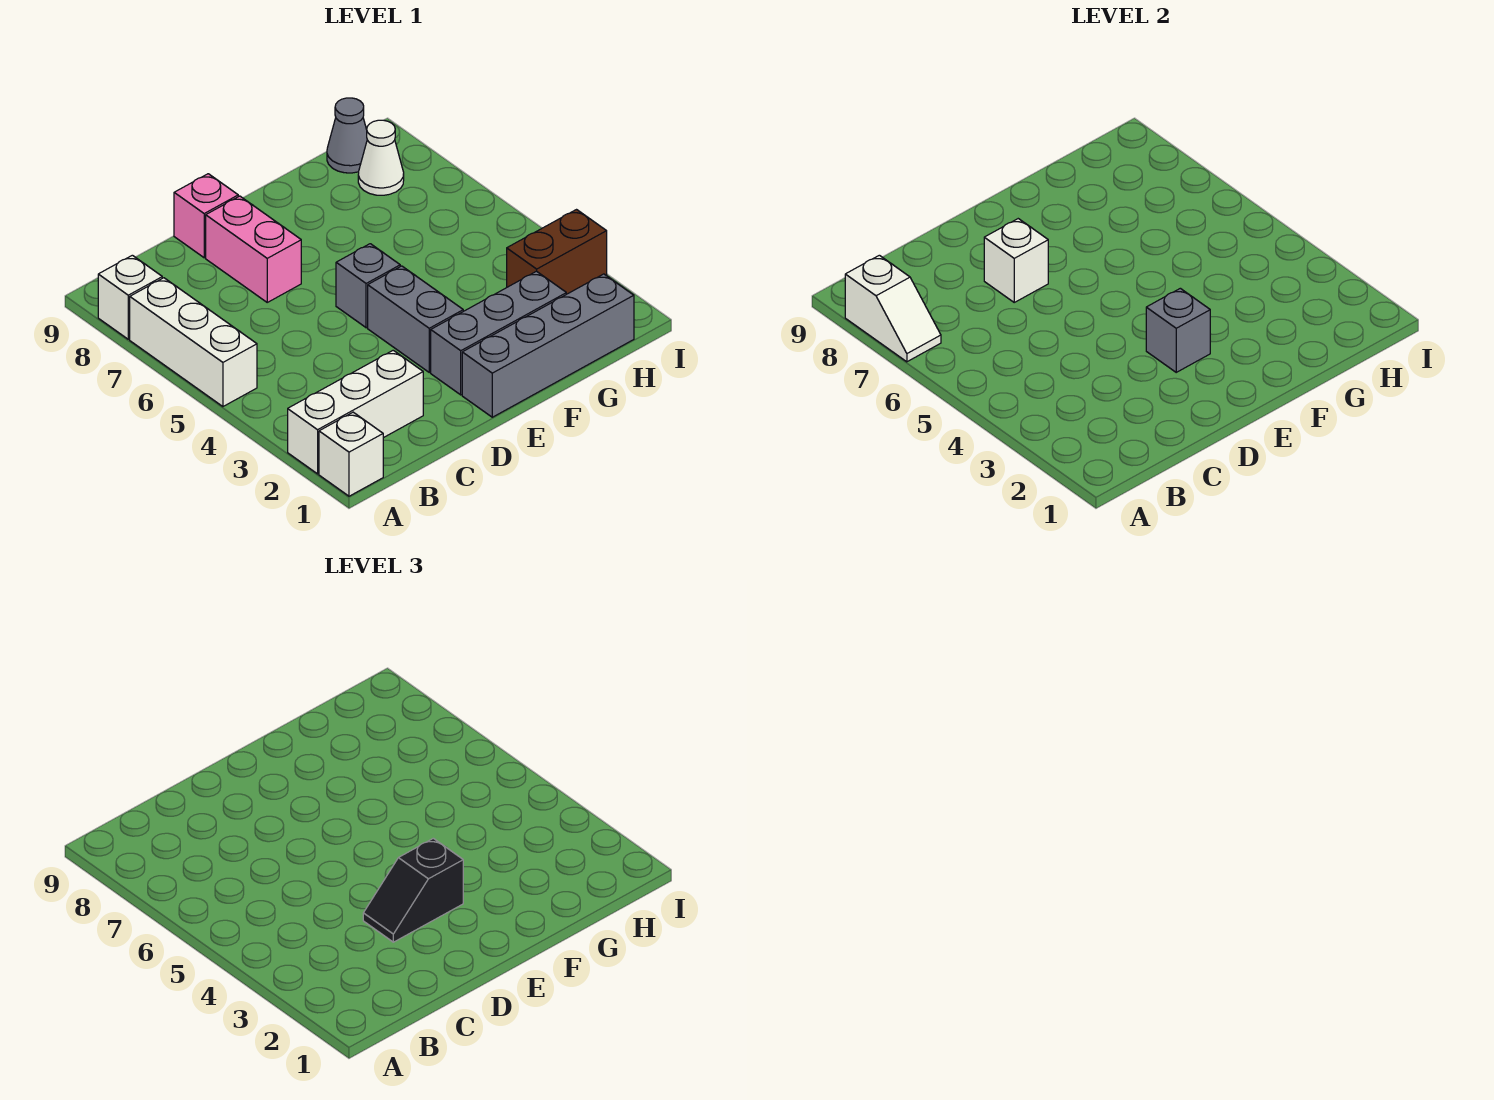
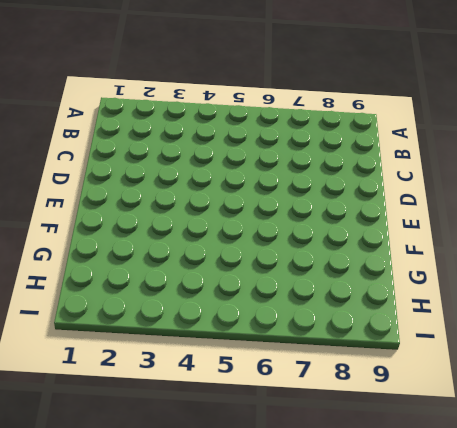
none -> white 1x1 brick [319,412,383,496]
none -> white 1x3 brick [288,350,423,474]
none -> white 1x3 brick [130,278,257,407]

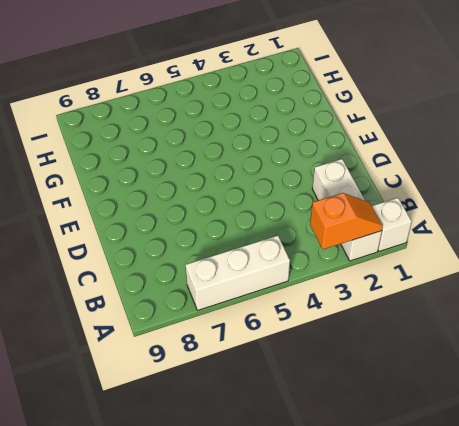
orange 1x2 slope [310,193,383,249] -> none
none -> white 1x1 brick [98,255,162,339]
none -> pink 1x2 brick [206,196,301,302]
none -> pink 1x1 brick [174,174,238,258]

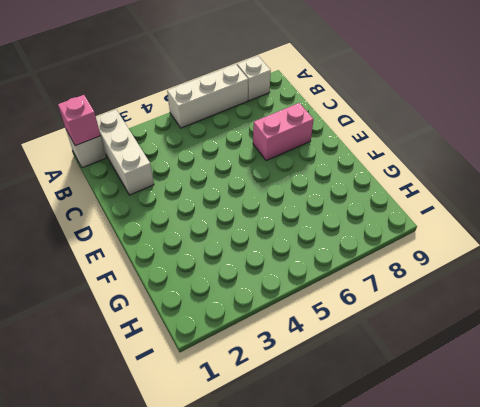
pink 1x1 brick [58,95,101,146] -> pink 1x1 brick moved to [174,174,238,258]
none -> grey 1x4 brick [462,274,634,417]
none -> grey 1x3 brick [431,271,566,395]
none -> grey 1x2 brick [368,266,463,372]

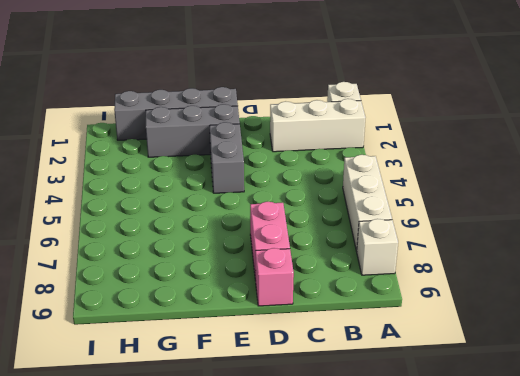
none -> grey 1x1 brick [336,244,400,328]
none -> brown 1x2 brick [507,210,607,294]
none -> white 1x1 cone [358,120,404,195]

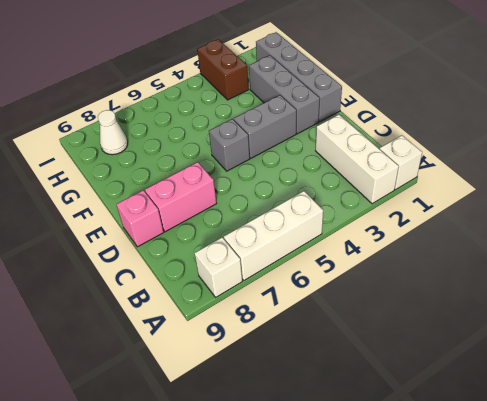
none -> grey 1x1 cone [327,98,367,173]
none -> white 1x2 slope [845,255,941,362]
none -> white 1x1 brick [984,219,1048,302]

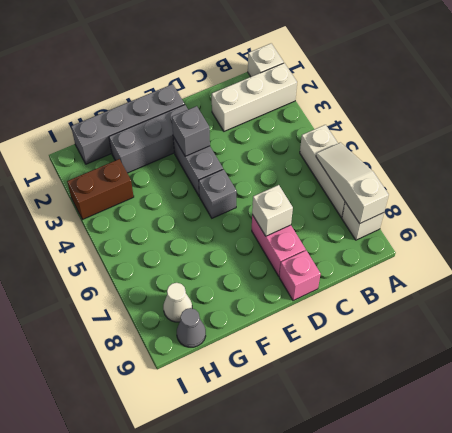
white 1x3 slope [316,143,389,224] -> white 1x2 slope [845,255,941,362]
none -> black 1x2 slope [363,838,463,942]

